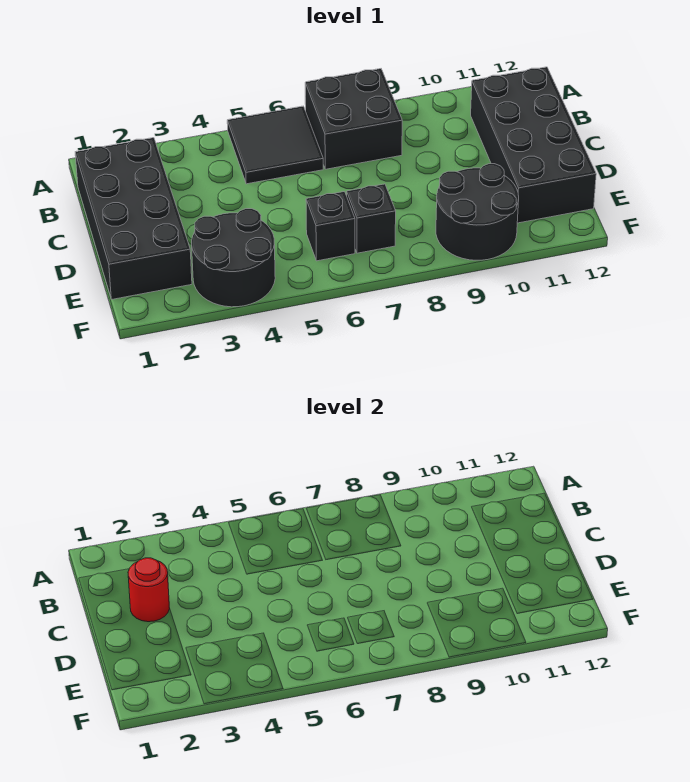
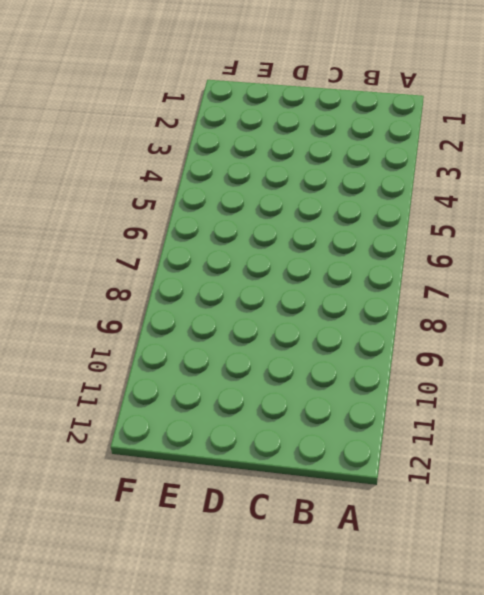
none -> black 2x2 tile [227,106,323,184]
none -> black 2x2 brick [305,69,402,169]

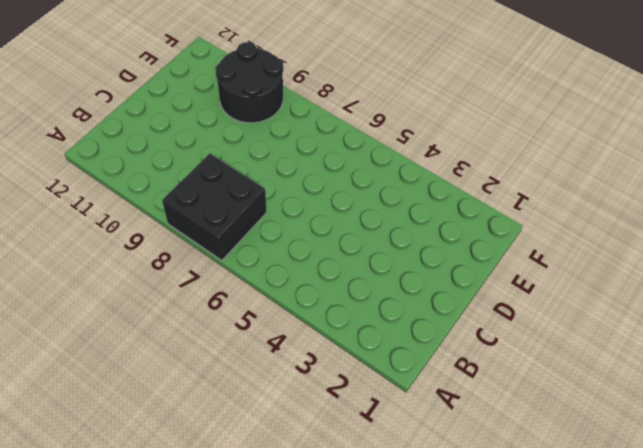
none -> black 2x2 tile [227,106,323,184]
none -> black 2x4 brick [75,138,192,299]

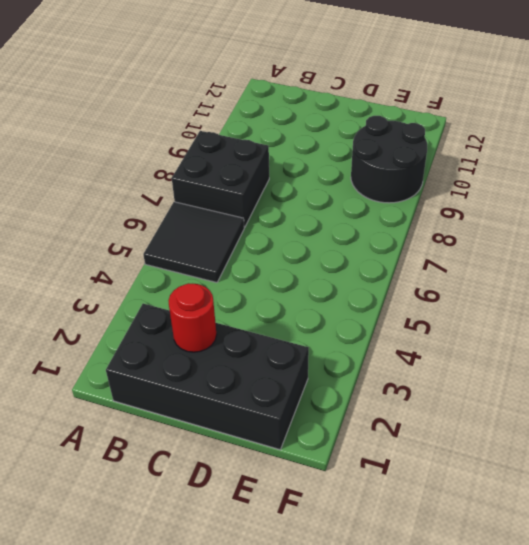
none -> black 2x4 brick [471,67,596,223]
none -> black 2x2 round brick [192,209,275,307]

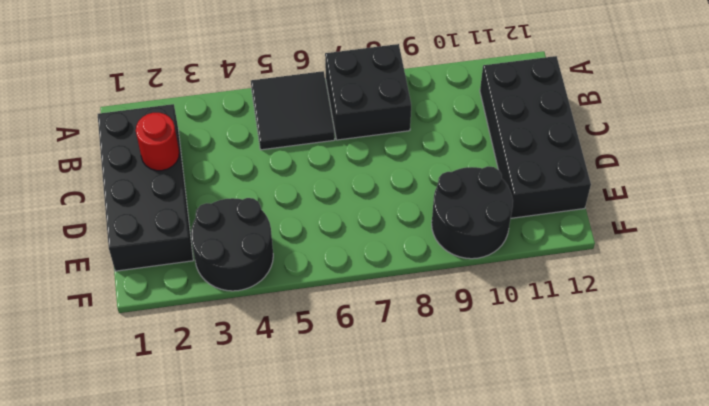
none -> black 1x1 brick [306,192,355,261]
none -> black 1x1 brick [347,184,396,253]

